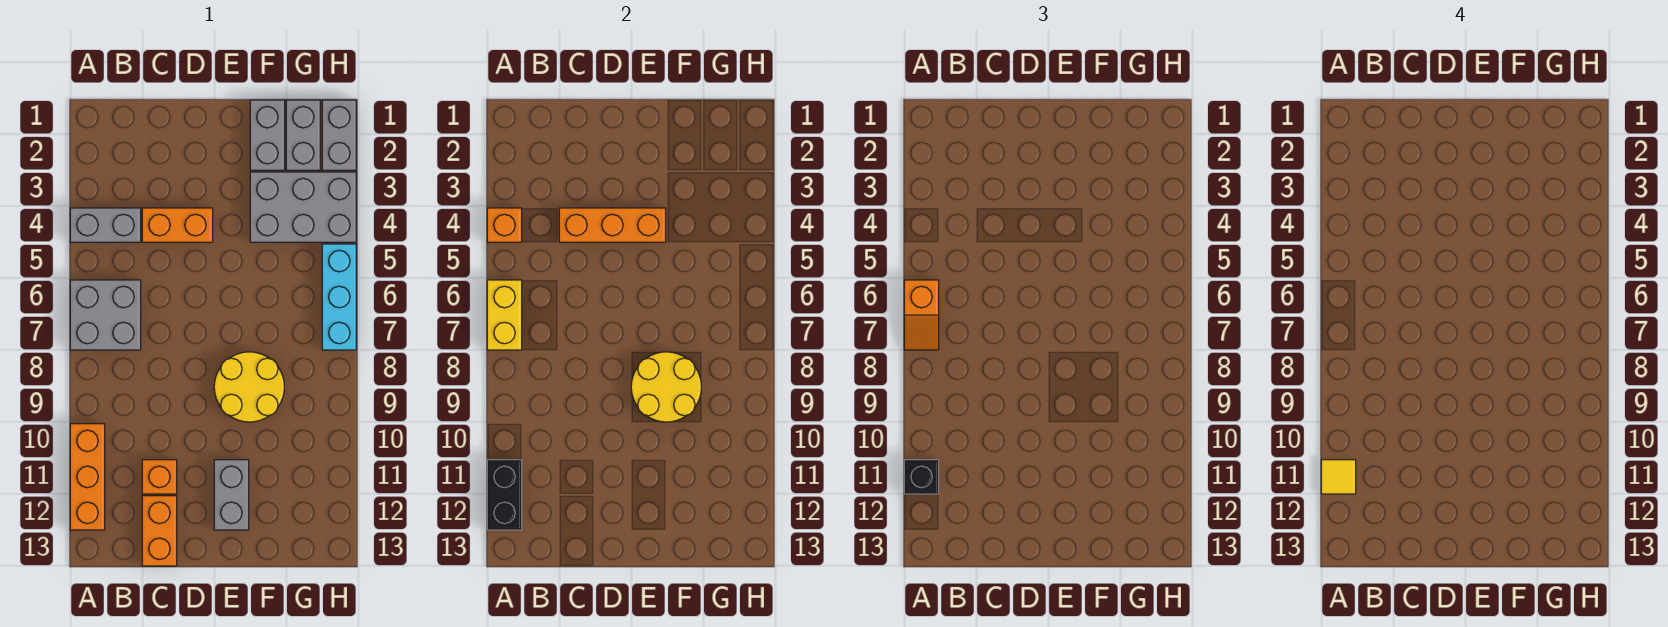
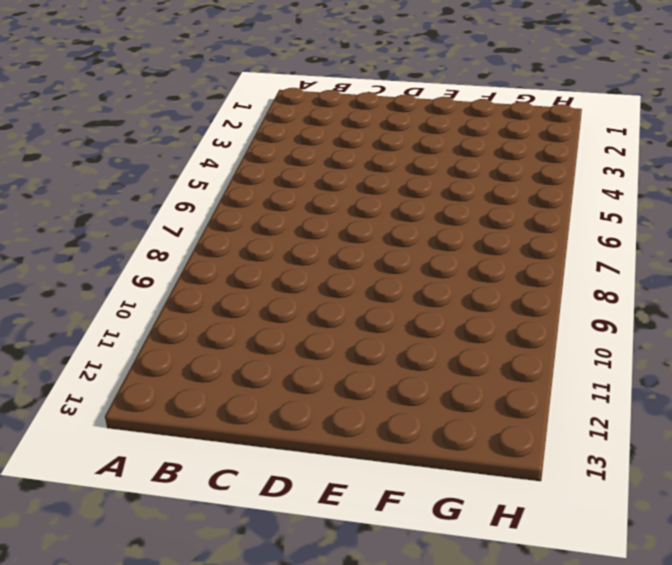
none -> grey 1x2 brick [70,208,141,242]
none -> grey 2x2 brick [70,280,141,350]
none -> orange 1x3 brick [70,424,105,530]

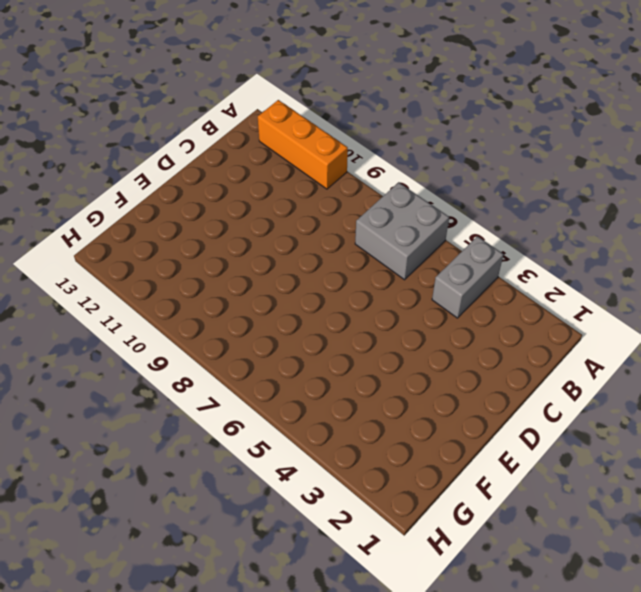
none -> orange 1x2 brick [142,208,213,242]
none -> orange 1x1 brick [142,460,177,494]
none -> orange 1x2 brick [142,496,177,566]

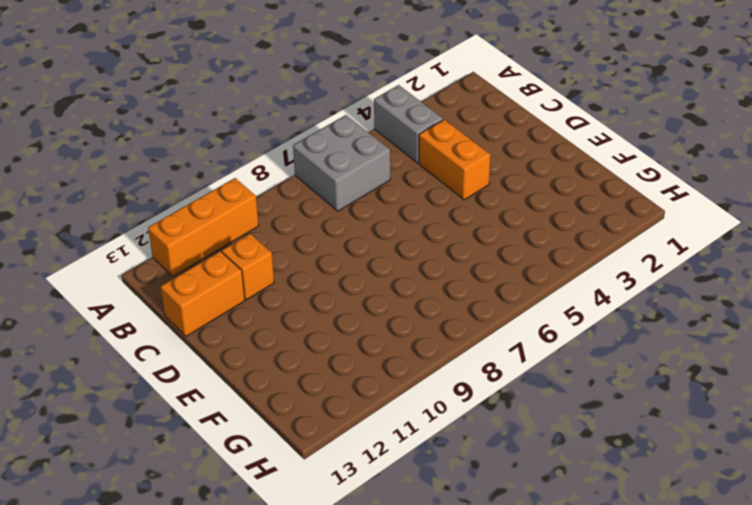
none -> yellow 2x2 round brick [214,352,284,422]
none -> grey 1x2 brick [214,460,249,530]
none -> grey 1x2 brick [250,100,285,170]

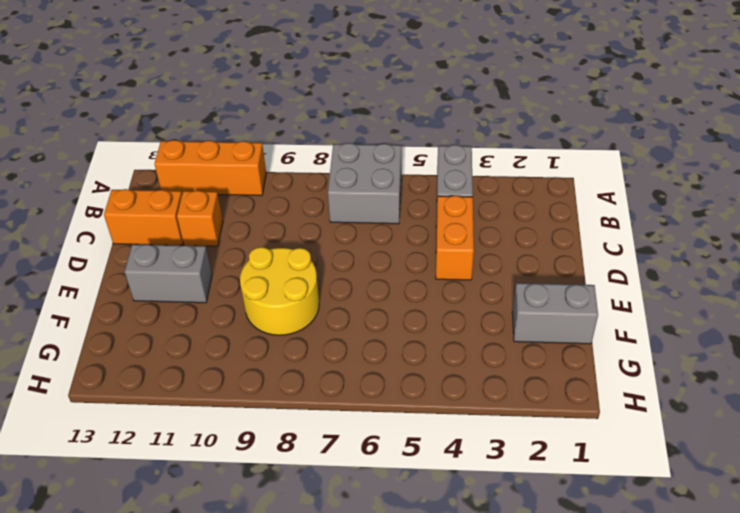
none -> grey 2x3 brick [250,172,356,242]
none -> grey 1x2 brick [286,100,320,170]
none -> grey 1x2 brick [322,100,356,170]

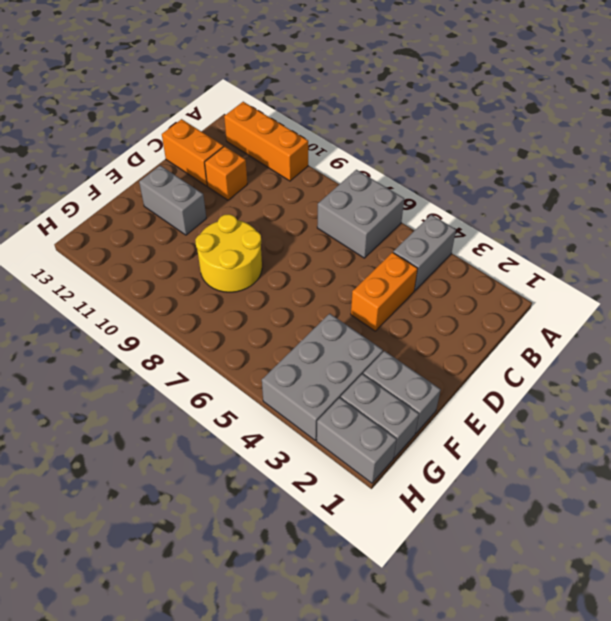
none -> cyan 1x3 brick [322,244,356,350]
none -> orange 1x1 brick [487,208,522,242]
none -> yellow 1x2 brick [487,280,522,350]

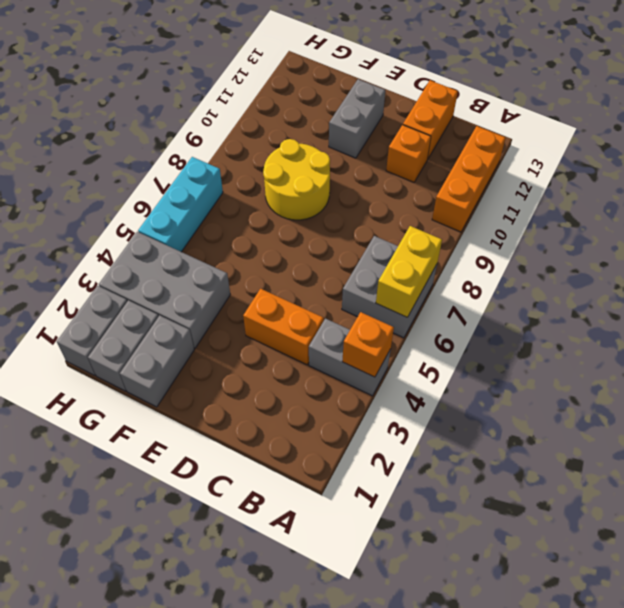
none -> black 1x2 brick [487,460,522,530]
none -> orange 1x3 brick [559,208,666,242]
none -> yellow 2x2 round brick [631,352,701,422]

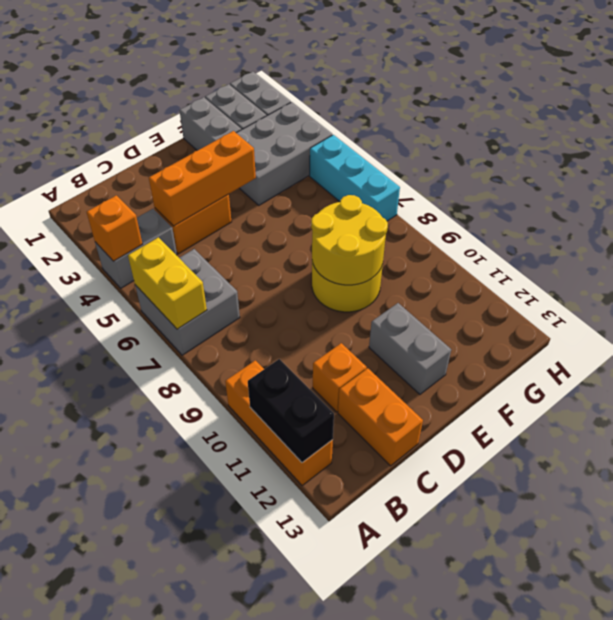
none -> orange 1x2 slope [904,280,939,350]
none -> black 1x1 brick [904,460,939,494]
none -> yellow 1x1 tile [1321,460,1356,494]

